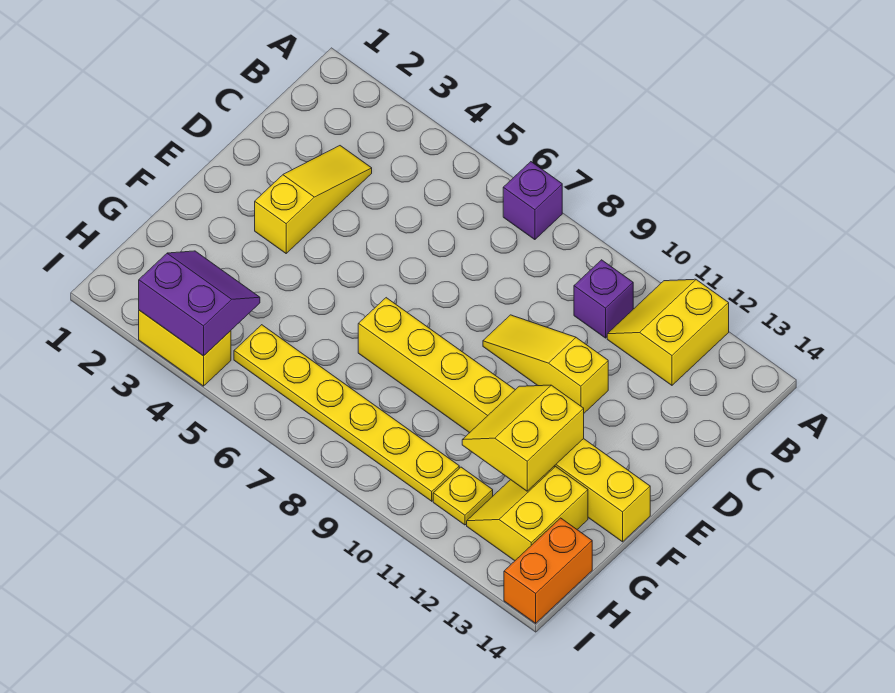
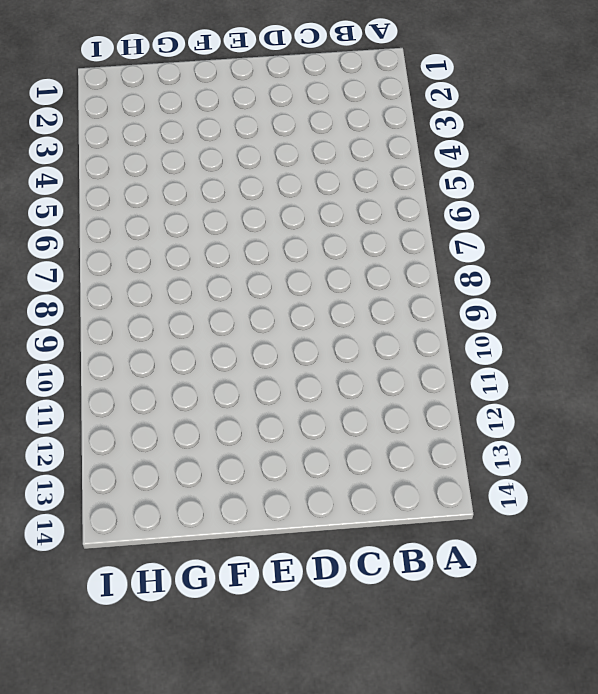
none -> purple 1x1 brick [503,162,562,240]
none -> yellow 2x2 slope [607,279,729,385]
none -> purple 1x1 brick [574,260,633,338]

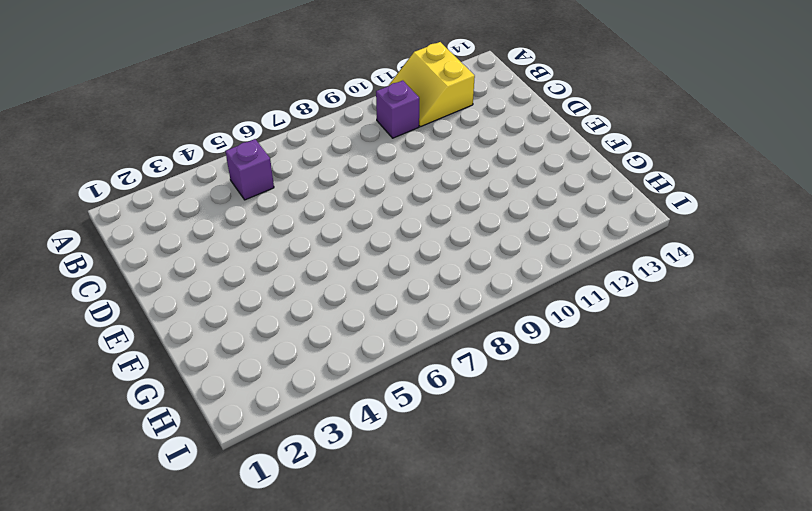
purple 1x1 brick [225,139,274,200] -> purple 1x1 brick moved to [503,162,562,240]
none -> yellow 1x3 slope [255,146,372,253]
none -> yellow 1x3 slope [483,315,608,413]
none -> yellow 1x8 brick [358,298,650,542]

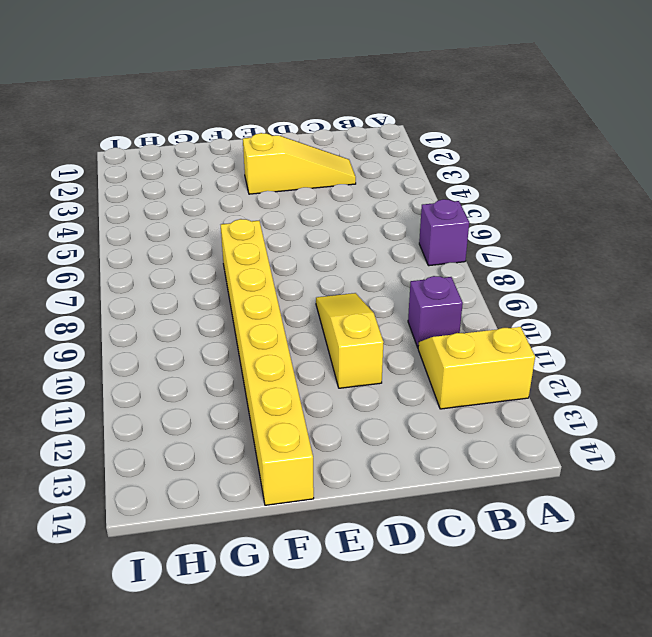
none -> yellow 2x2 slope [467,466,588,561]
none -> yellow 1x6 plate [234,325,459,501]
none -> yellow 1x1 plate [433,467,493,525]

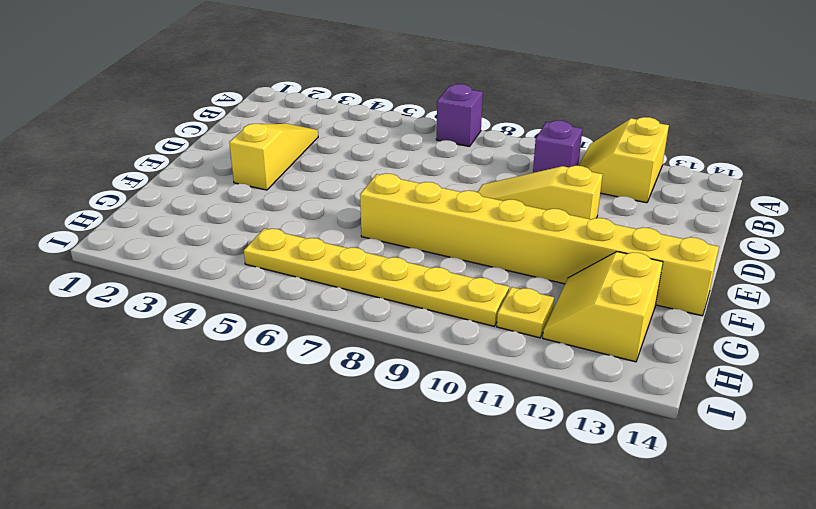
none -> orange 1x2 brick [504,518,592,623]
none -> yellow 1x2 brick [139,310,231,386]
none -> yellow 2x2 slope [462,385,584,491]

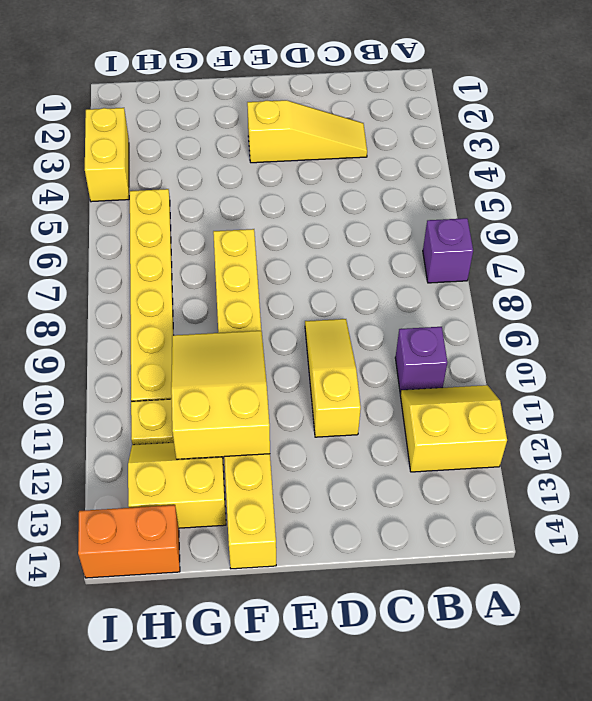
yellow 2x3 slope [171,331,270,459] -> yellow 2x2 slope [462,385,584,491]
none -> purple 2x2 slope [139,251,260,356]

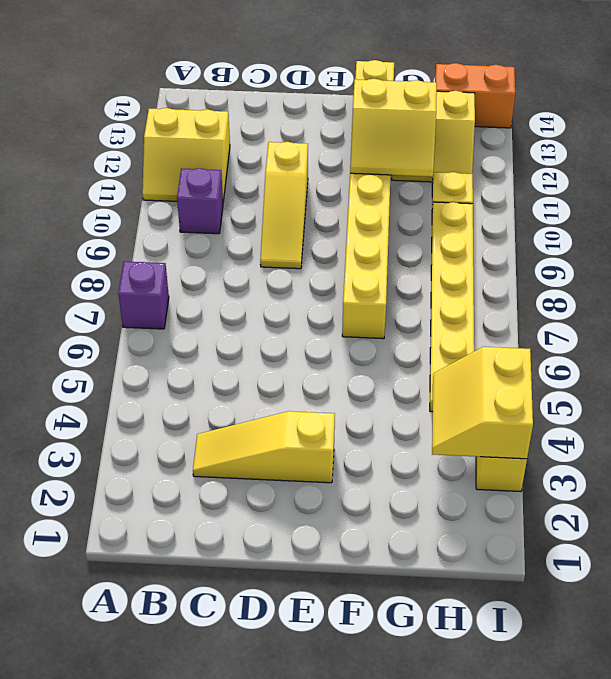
yellow 2x2 slope [432,347,533,459] -> purple 2x2 slope [139,251,260,356]

